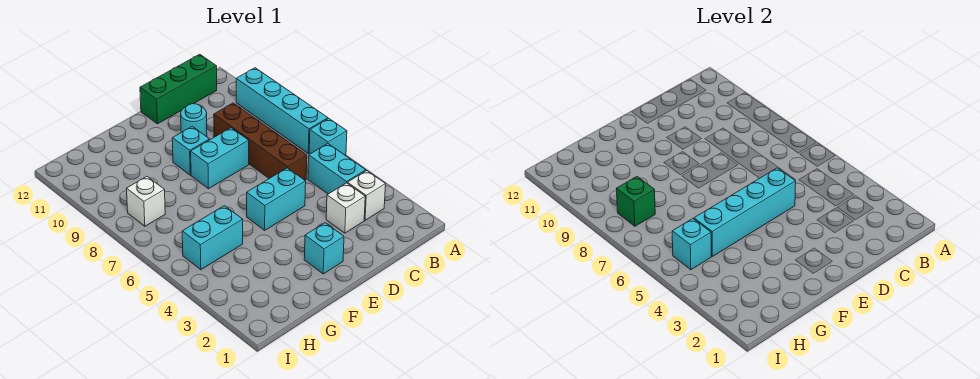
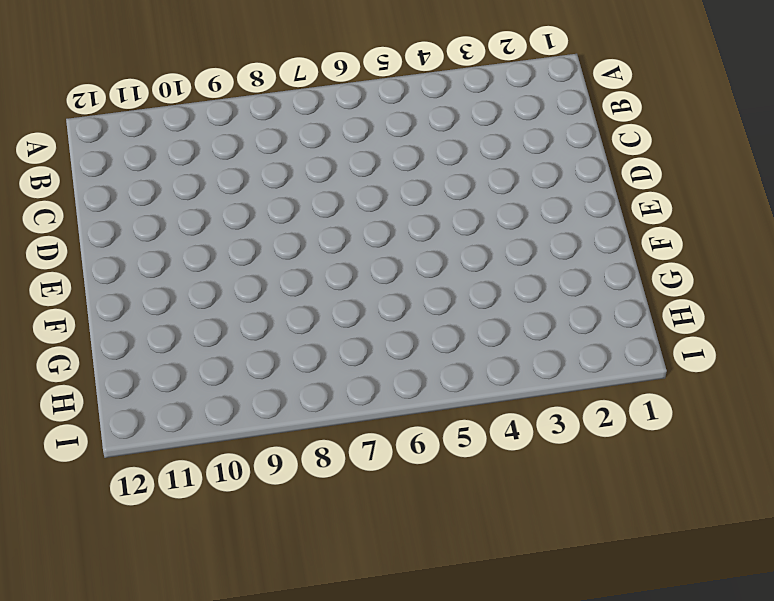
none -> cyan 1x1 brick [309,118,347,156]
none -> cyan 1x4 brick [236,68,328,153]
none -> white 1x1 brick [347,171,386,220]

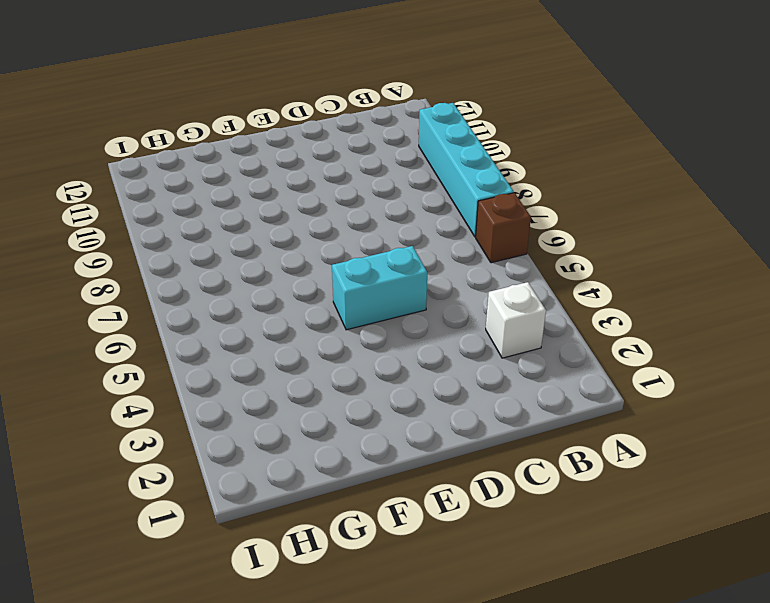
brown 1x1 brick [476,193,531,263] -> cyan 1x1 brick [309,118,347,156]
none -> cyan 1x2 brick [308,144,366,194]
none -> green 1x3 brick [140,54,217,124]
none -> white 1x1 brick [326,183,365,233]

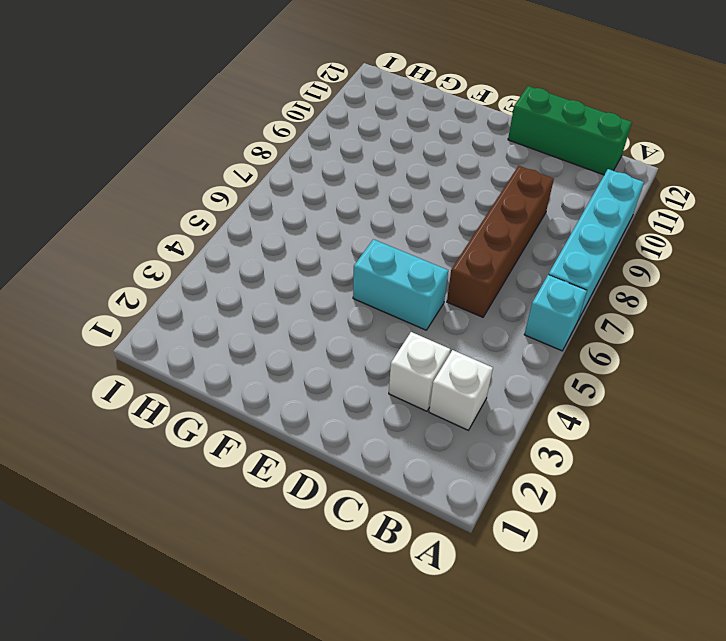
none -> cyan 1x2 brick [308,144,366,194]
none -> cyan 1x2 brick [191,128,249,189]
none -> cyan 1x1 round brick [181,104,207,137]

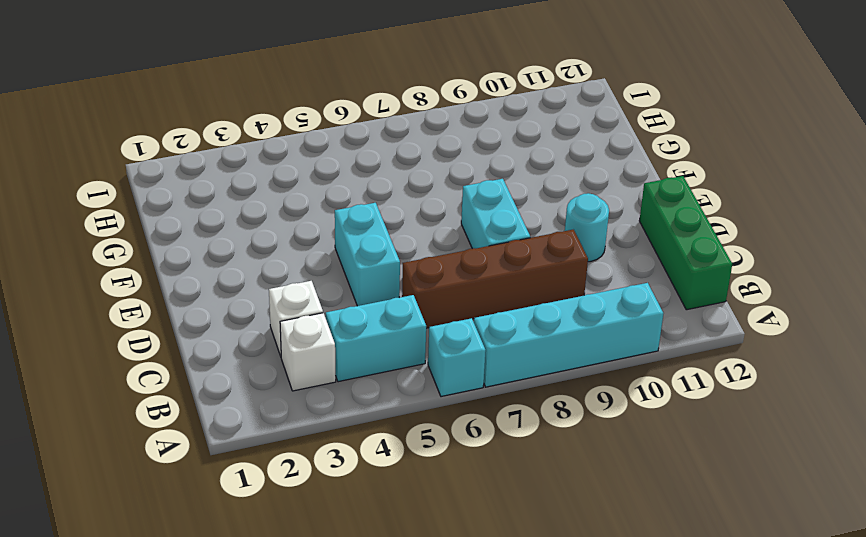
none -> cyan 1x1 brick [304,223,344,274]
none -> cyan 1x1 brick [172,127,210,175]
none -> cyan 1x2 brick [182,206,243,270]

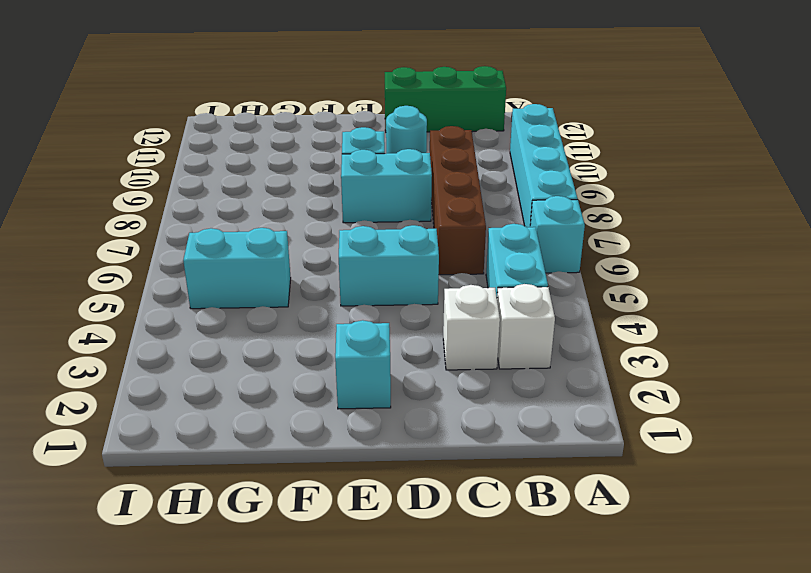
none -> white 1x1 brick [126,177,165,226]
none -> cyan 1x4 brick [694,168,796,256]
none -> cyan 1x1 brick [672,219,711,270]

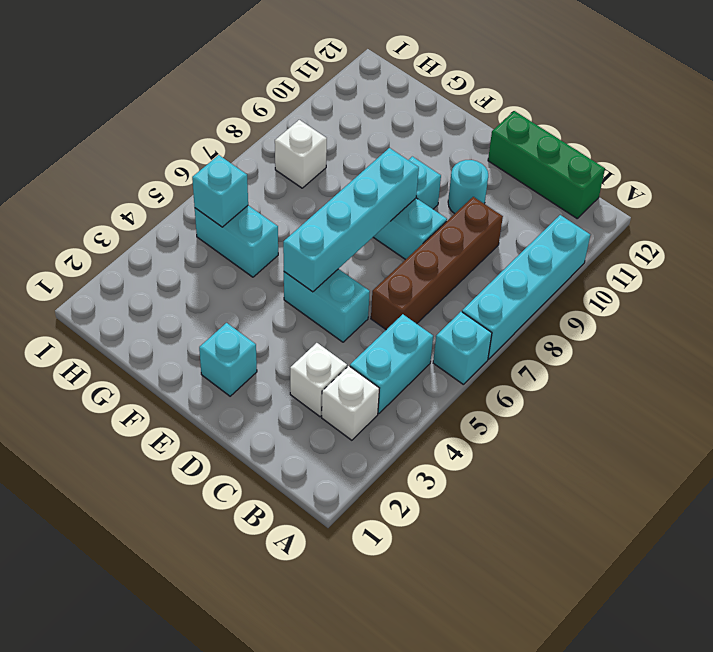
cyan 1x4 brick [283,148,419,292] -> cyan 1x4 brick turned to [694,168,796,256]
none -> green 1x1 brick [616,177,655,226]

